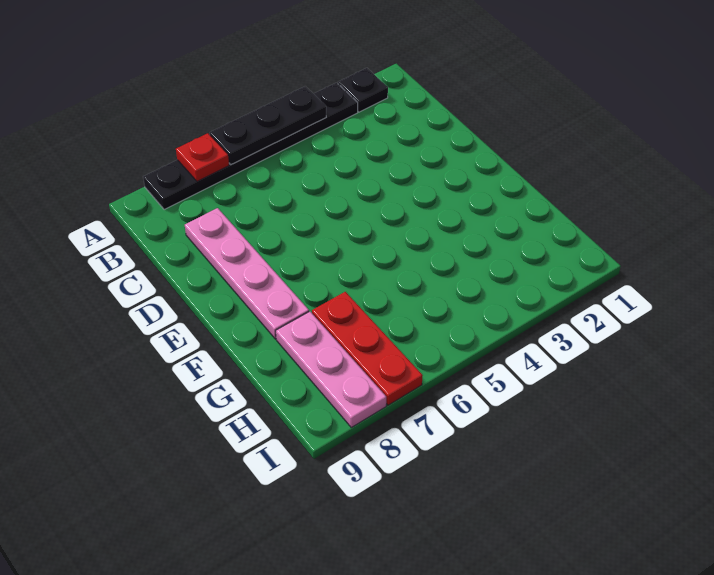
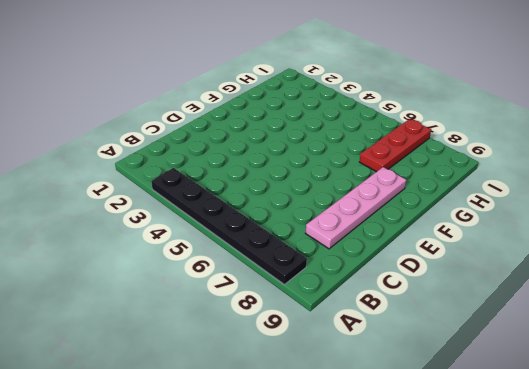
none -> black 1x1 plate [338,68,388,112]
none -> pink 1x3 plate [276,312,386,427]

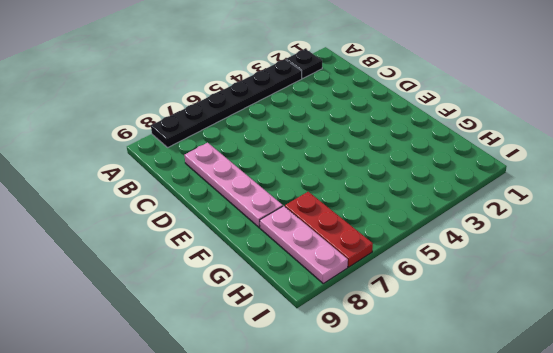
none -> black 1x3 plate [210,86,326,164]
none -> red 1x1 plate [176,133,229,182]

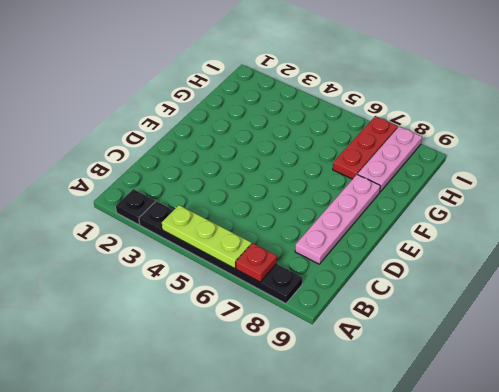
lime 1x3 plate [162,205,251,268] -> black 1x3 plate [210,86,326,164]

